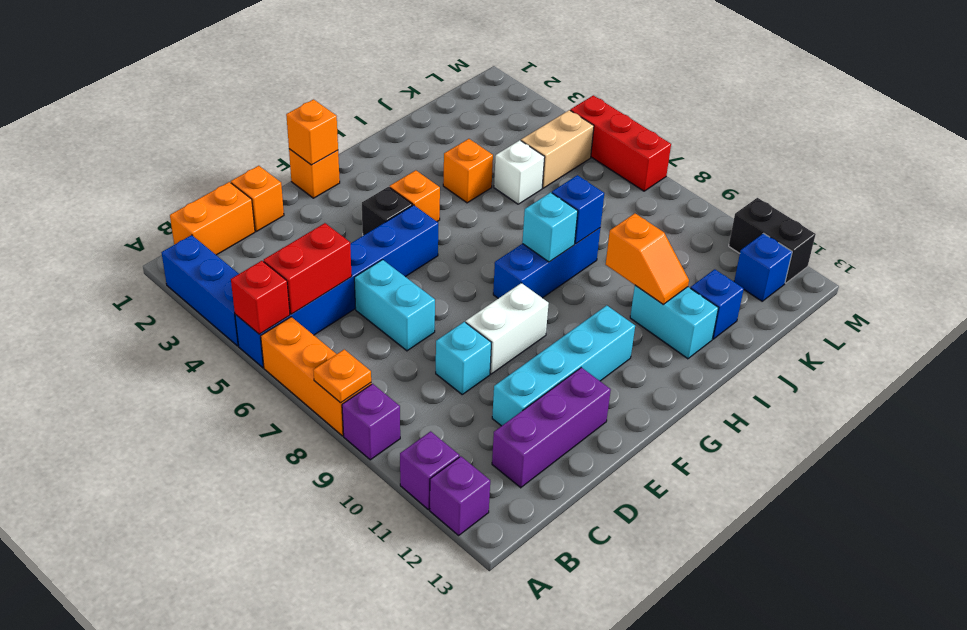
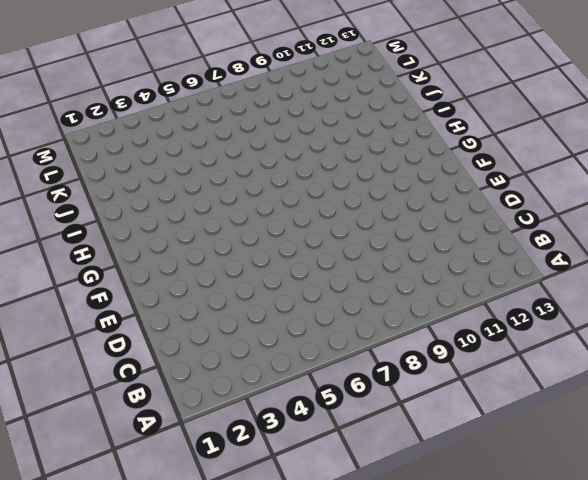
none -> blue 1x3 brick [162,235,239,346]
none -> blue 1x6 brick [235,205,438,368]
none -> orange 1x3 brick [261,317,371,436]
none -> purple 1x1 brick [342,384,400,460]

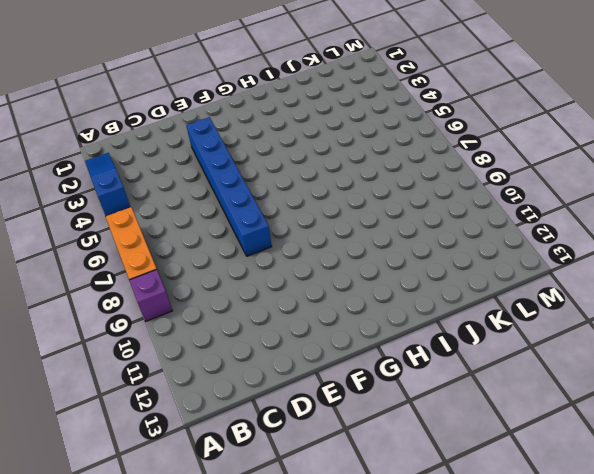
blue 1x3 slope [85,153,130,216] -> blue 1x3 brick [162,235,239,346]
blue 1x6 brick [186,117,272,256] -> blue 1x6 brick turned to [235,205,438,368]
none -> purple 1x1 brick [400,431,459,510]
none -> purple 1x1 brick [430,456,490,535]
none -> orange 1x2 brick [170,182,255,255]
none -> purple 1x3 brick [492,367,611,488]

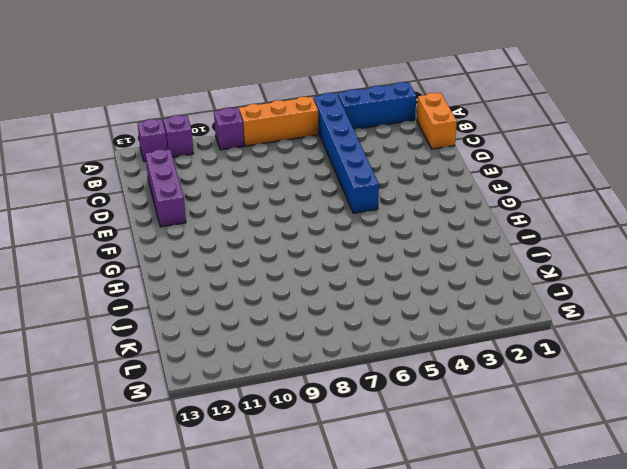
none -> orange 1x1 brick [231,166,284,231]
none -> cyan 1x2 brick [354,260,435,351]
none -> cyan 1x1 brick [436,322,491,394]
none -> cyan 1x4 brick [492,305,635,426]

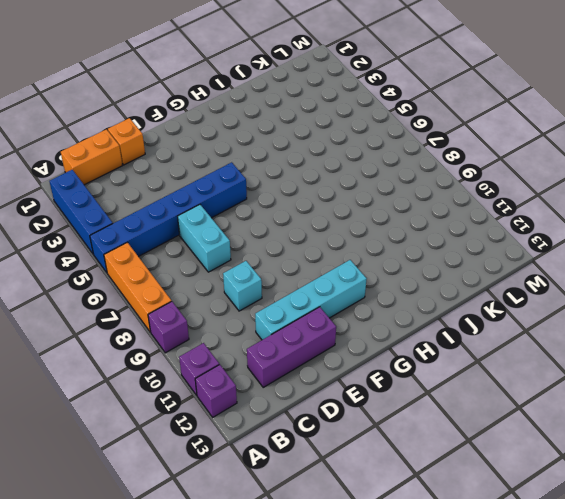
none -> white 1x2 brick [466,283,549,374]
none -> orange 1x1 brick [289,149,340,198]
none -> black 1x1 brick [362,187,412,236]
none -> orange 1x1 brick [390,170,440,221]

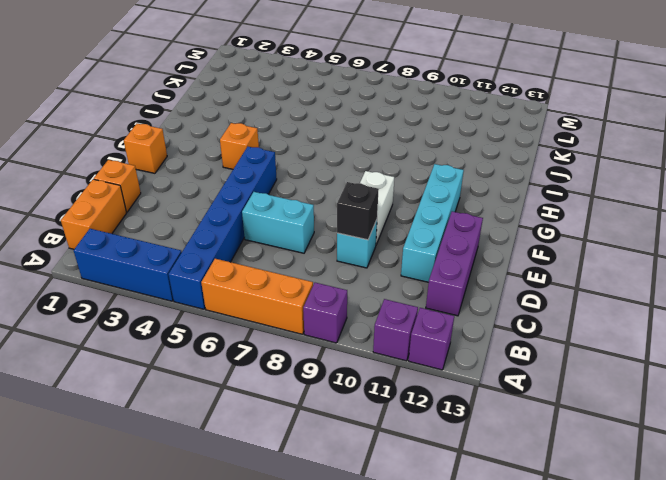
black 1x1 brick [337,182,379,240] -> black 1x1 brick moved to [362,187,412,236]
none -> blue 1x3 brick [493,228,600,298]
none -> orange 1x1 brick [443,139,493,203]
none -> cyan 1x2 brick [630,285,718,359]
none -> white 1x1 brick [494,140,545,204]

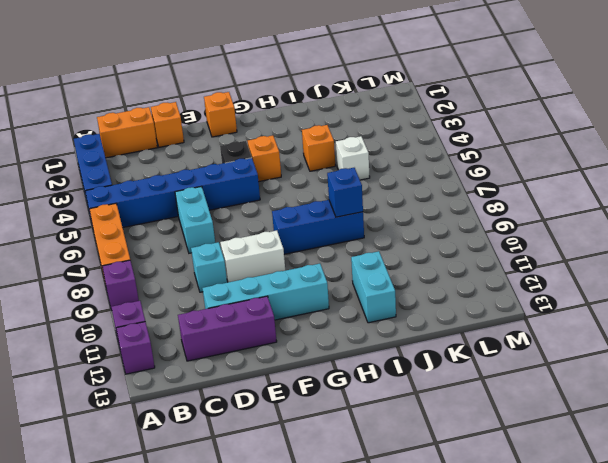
none -> blue 1x1 brick [691,269,744,339]
none -> tan 1x2 brick [521,110,594,188]
none -> blue 1x1 brick [734,233,792,301]
none -> red 1x3 brick [570,95,671,191]

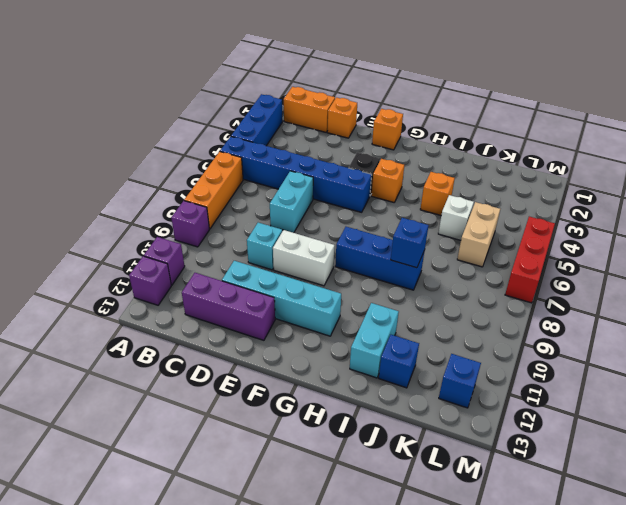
tan 1x2 brick [457,202,500,267] -> tan 1x2 brick turned to [521,110,594,188]
none -> black 1x2 brick [729,198,816,283]
none -> red 1x1 brick [231,261,290,334]
none -> orange 1x1 plate [313,349,371,403]
none -> red 1x2 brick [264,223,352,314]

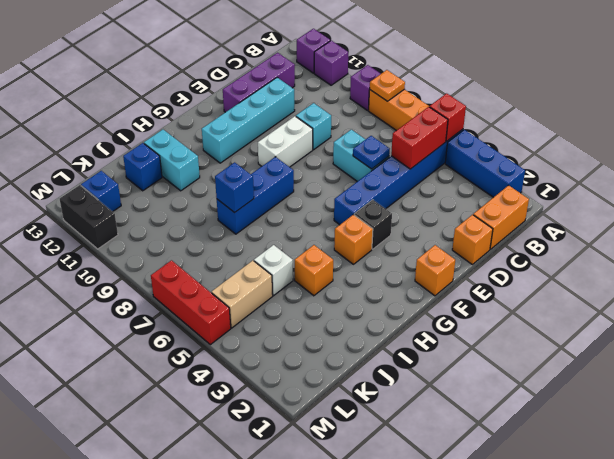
blue 1x1 plate [353,136,390,169] -> none
none -> orange 1x1 brick [286,99,338,165]
none -> cyan 1x1 brick [522,192,578,262]
none -> orange 1x2 slope [606,214,689,304]

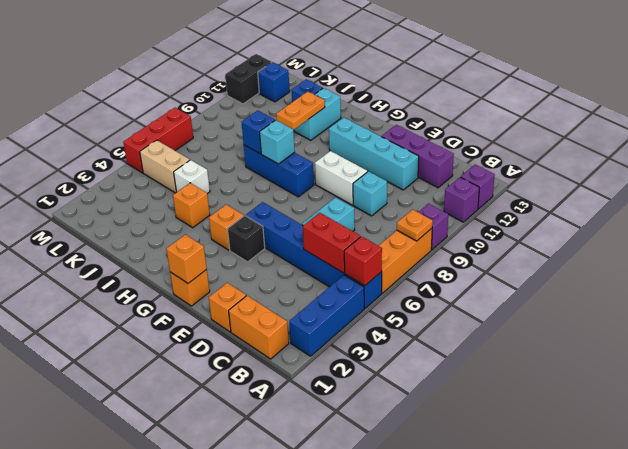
orange 1x2 plate [276,91,325,130] -> orange 1x2 slope [606,214,689,304]

